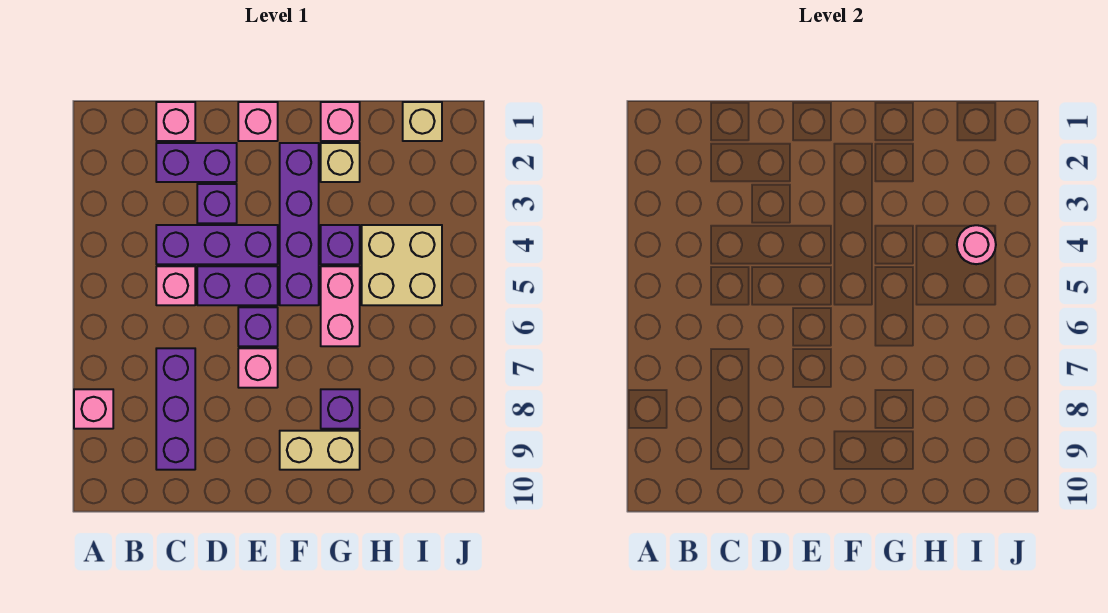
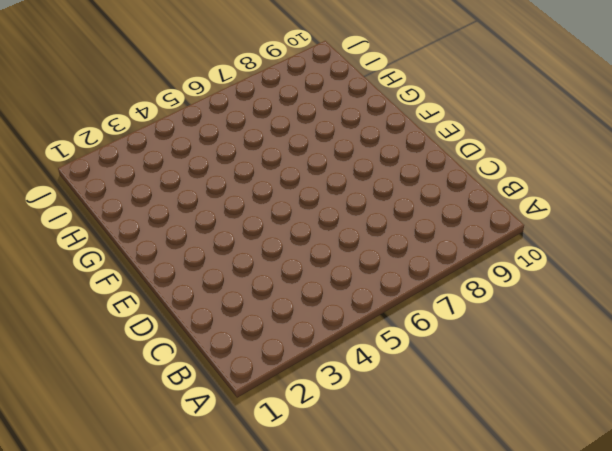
none -> pink 1x1 brick [74,389,113,429]
none -> pink 1x1 brick [156,102,195,141]
none -> purple 1x2 brick [156,143,237,182]

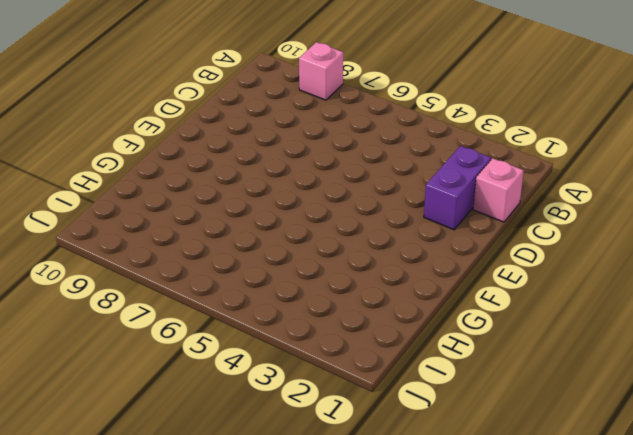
none -> purple 1x3 brick [156,225,278,264]
none -> pink 1x1 brick [156,266,195,305]
none -> purple 1x3 brick [156,348,195,470]

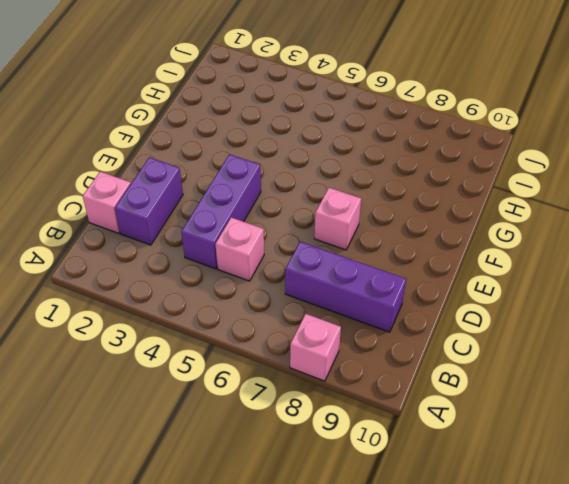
none -> purple 1x1 brick [197,184,237,223]
none -> purple 1x2 brick [197,266,278,305]
none -> pink 1x1 brick [238,102,278,141]

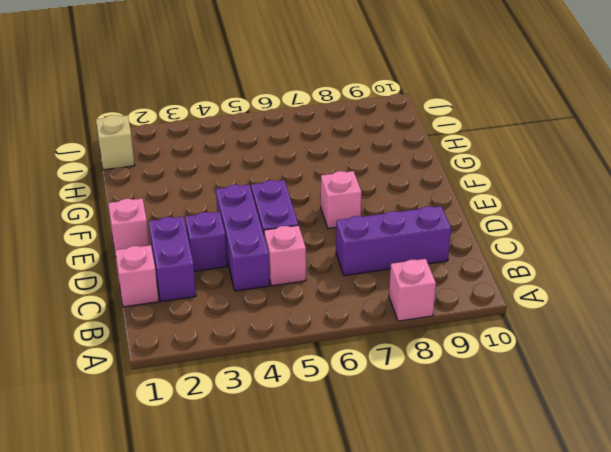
none -> purple 1x1 brick [238,307,278,346]
none -> purple 1x4 brick [280,143,319,305]
none -> tan 1x2 brick [280,431,360,470]

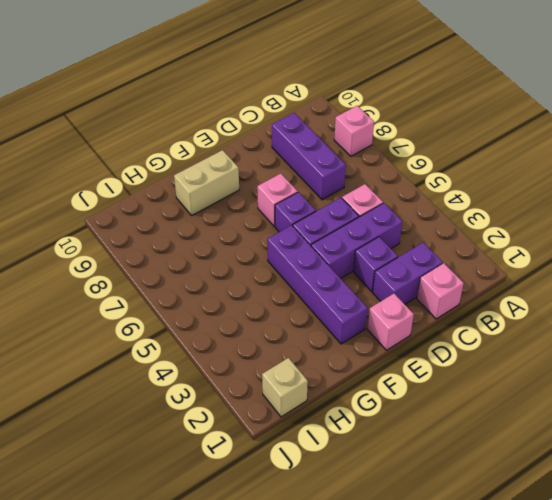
none -> pink 1x1 brick [321,102,360,141]
none -> tan 1x1 brick [321,143,360,182]
none -> purple 1x1 brick [321,225,360,264]

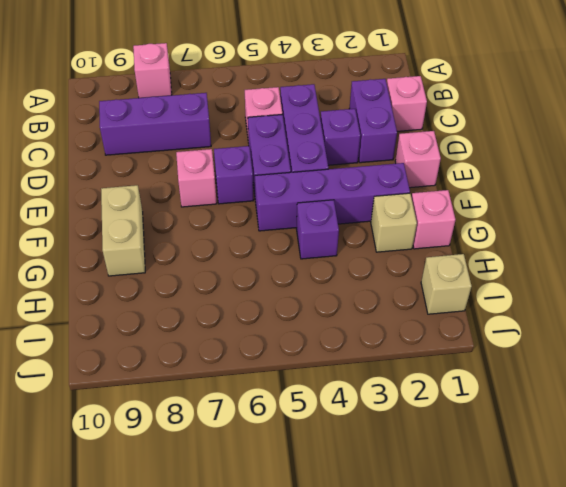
none -> pink 1x2 brick [321,266,360,346]
none -> purple 1x1 brick [321,389,360,429]
none -> tan 2x2 brick [362,225,442,305]

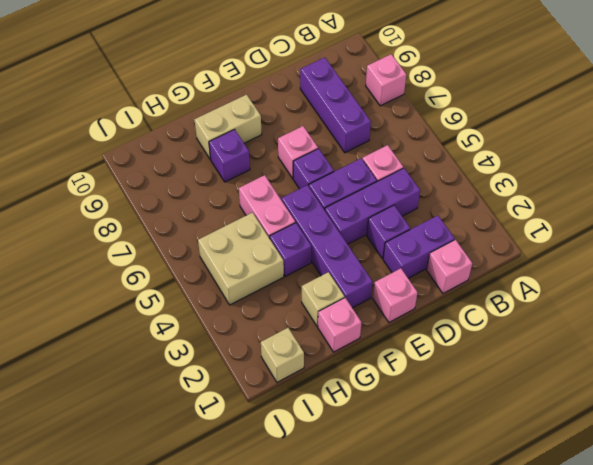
none -> pink 1x1 round brick [957,225,996,264]

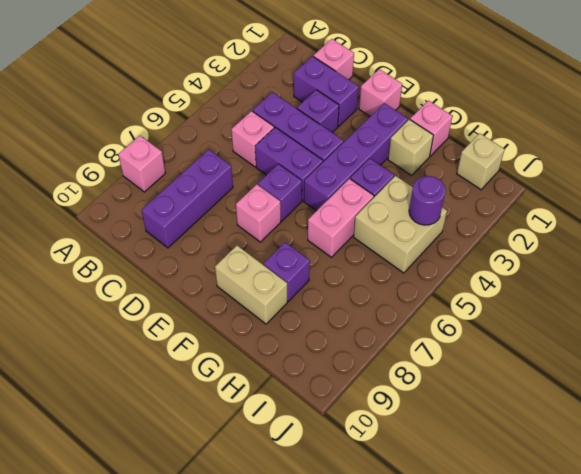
purple 1x1 round brick [409,176,446,225] -> pink 1x1 round brick [957,225,996,264]

